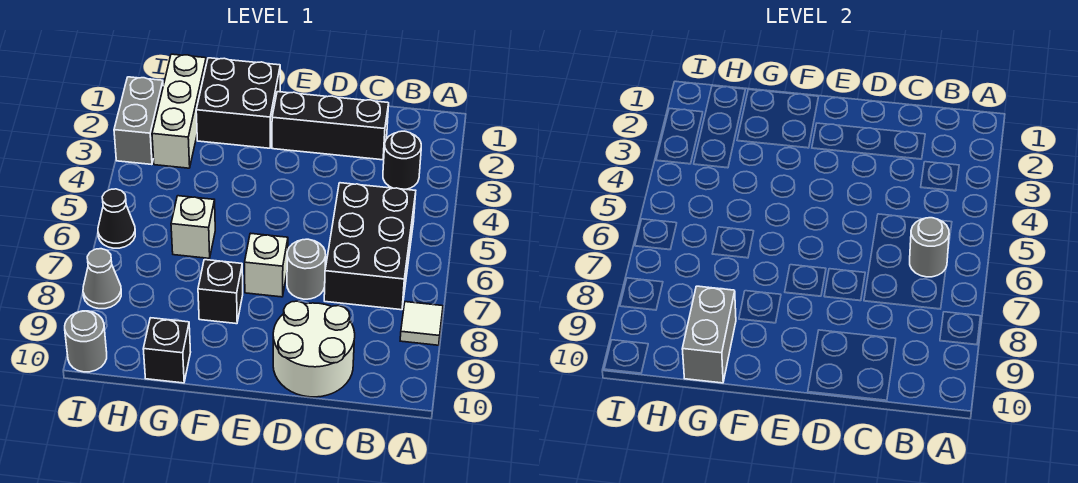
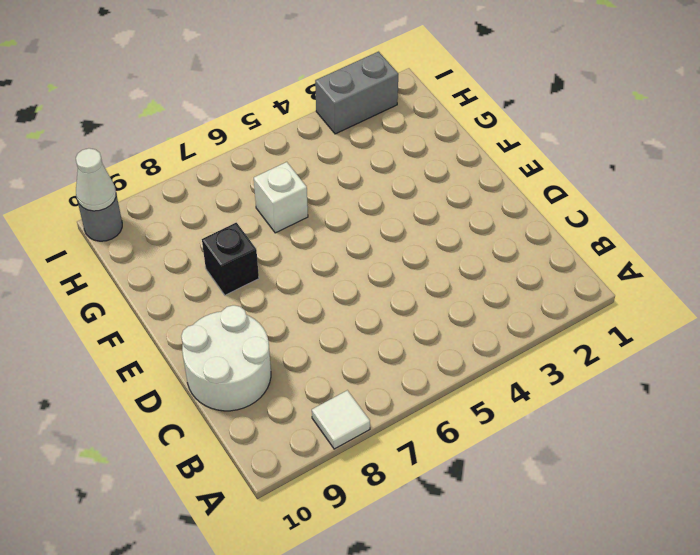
white 1x1 cone [76,148,116,211] -> none
none -> black 1x1 round brick [383,131,421,189]
none -> black 2x3 brick [324,183,416,310]
none -> black 1x3 brick [272,92,389,160]

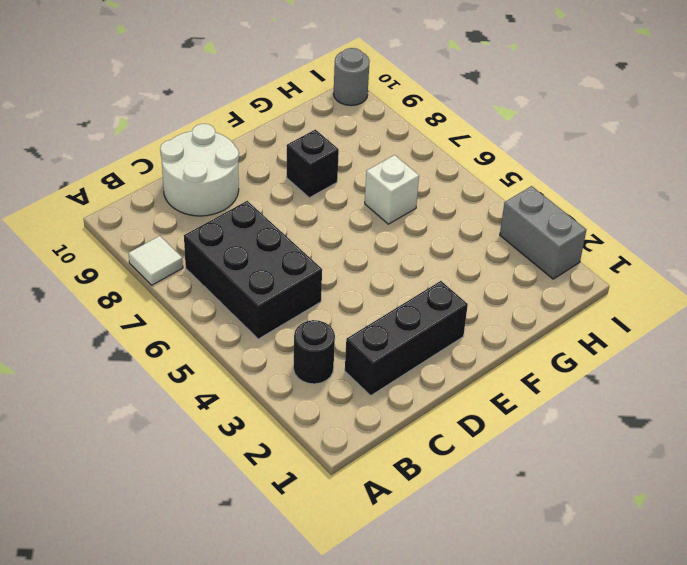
none -> grey 1x1 round brick [287,239,326,299]
none -> white 1x1 brick [245,233,288,297]
none -> black 2x2 brick [196,58,280,148]

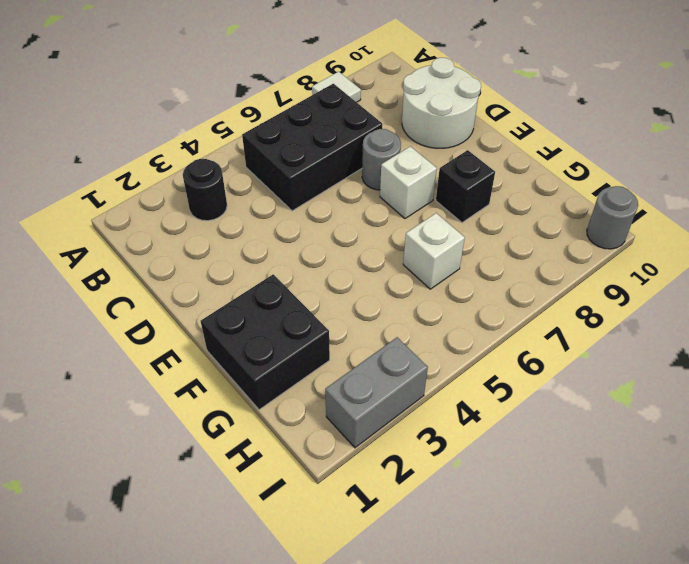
none -> black 1x3 brick [272,92,389,160]
none -> black 1x1 brick [143,318,191,383]
none -> white 1x3 brick [152,54,206,168]

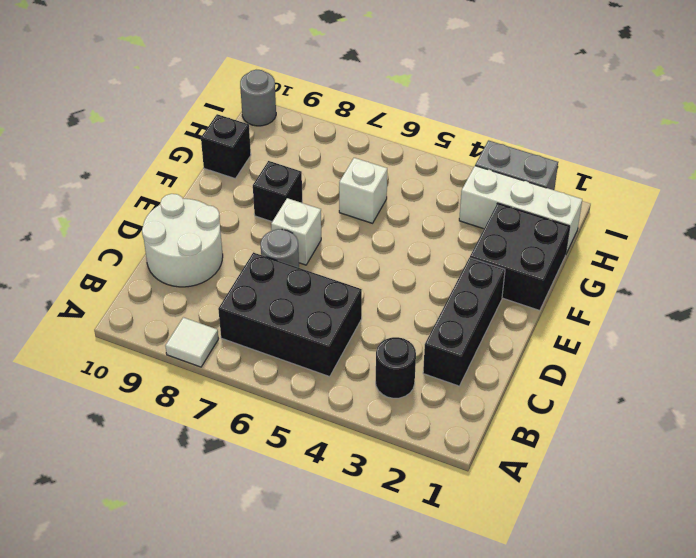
none -> black 1x1 cone [98,189,135,248]
none -> grey 1x1 cone [83,249,121,309]
none -> grey 1x1 round brick [910,218,949,277]

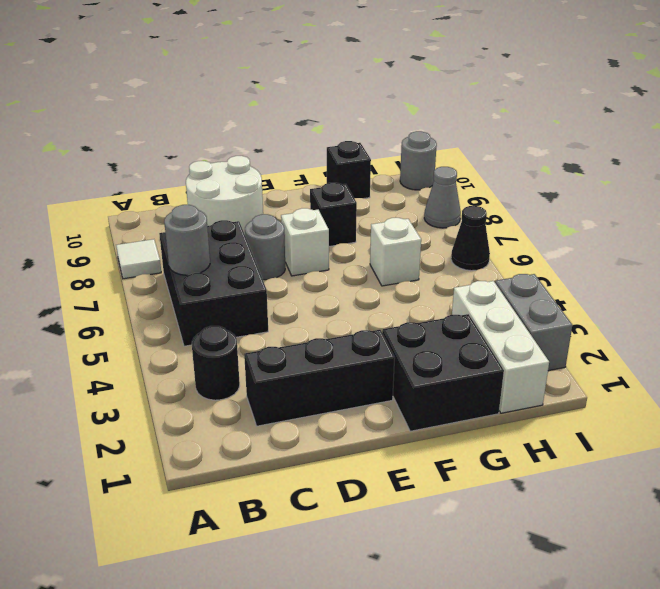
none -> grey 1x2 brick [682,286,736,383]

